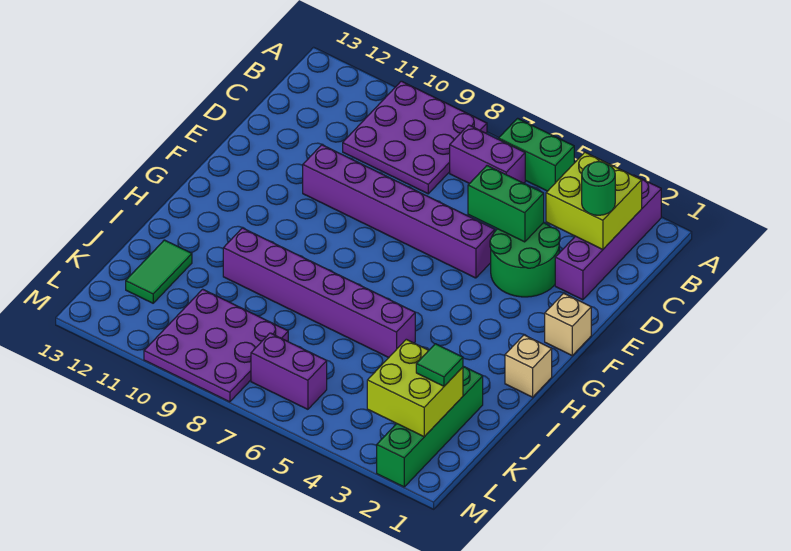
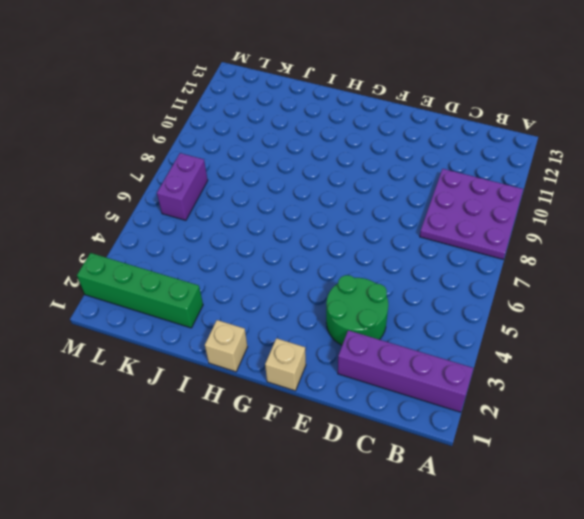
none -> green 1x2 brick [499,118,574,191]
none -> purple 1x2 brick [450,125,525,184]
none -> purple 1x6 brick [303,145,495,278]

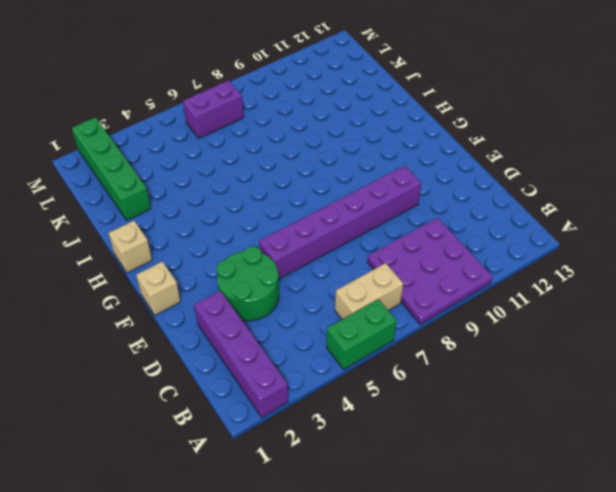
tan 1x2 brick [335,263,403,319] -> purple 1x2 brick [450,125,525,184]
none -> purple 1x6 brick [223,228,415,357]
none -> green 1x2 tile [126,240,192,303]
none -> purple 3x3 plate [144,289,288,402]

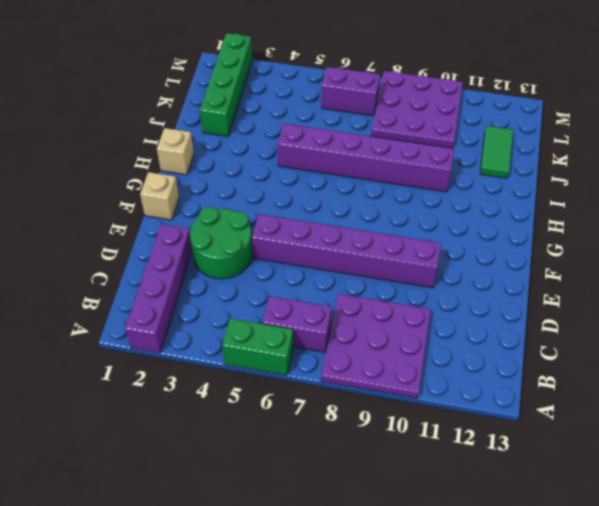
none -> lime 2x2 brick [546,152,642,249]
none -> green 1x2 brick [468,166,544,242]
none -> lime 2x2 brick [367,339,463,437]

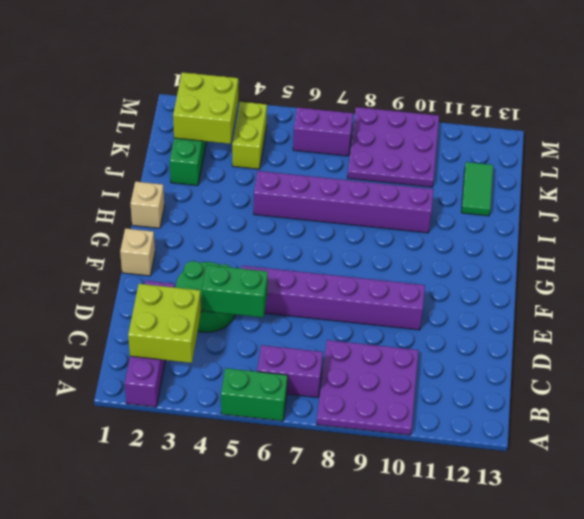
lime 1x2 brick [232,102,267,169] -> none
none -> green 1x1 round brick [582,162,615,215]
none -> green 1x1 tile [416,344,463,386]

